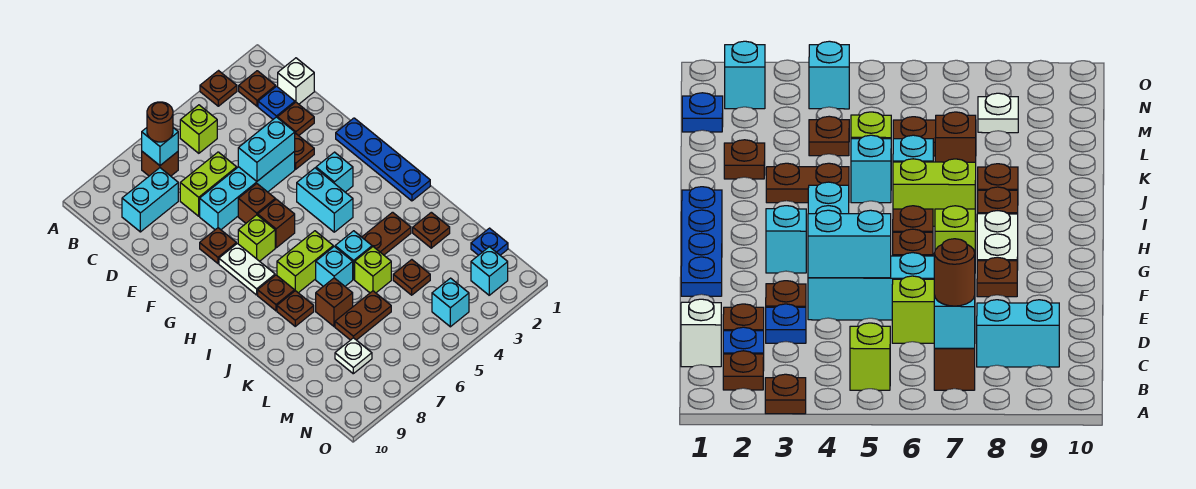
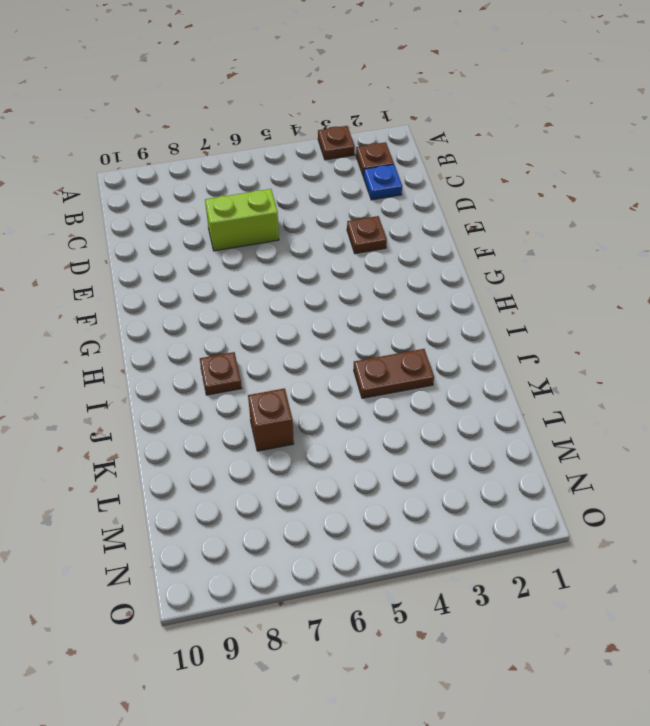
none -> lime 1x1 brick [180,105,217,153]
none -> brown 1x1 brick [142,152,178,176]
none -> white 1x1 brick [278,58,314,104]
none -> cyan 1x2 brick [122,168,178,232]

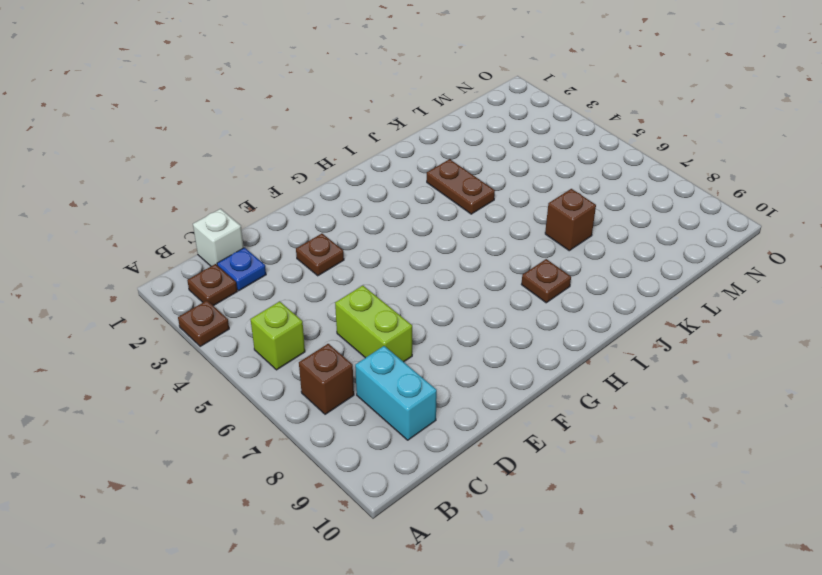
none -> brown 1x1 plate [277,102,314,136]
none -> blue 1x1 plate [766,304,806,343]
none -> cyan 1x4 brick [200,151,295,230]
none -> blue 1x4 plate [336,118,430,201]

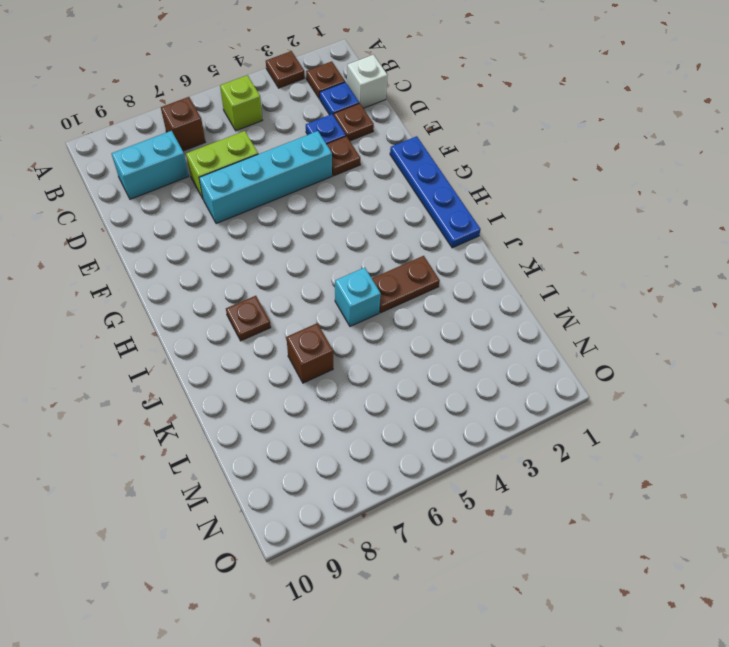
none -> brown 1x1 brick [238,184,275,223]
none -> brown 1x1 plate [200,228,236,263]
none -> cyan 1x1 brick [316,152,353,192]
none -> cyan 1x2 brick [297,168,353,232]

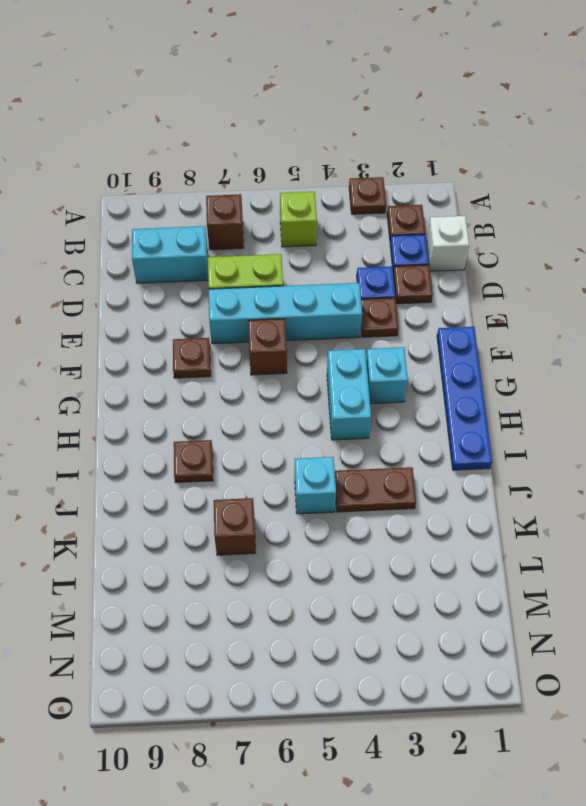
none -> brown 1x1 brick [258,199,295,248]
none -> lime 1x1 brick [238,215,275,261]
none -> white 1x2 plate [219,243,275,295]
none -> lime 1x2 brick [277,231,333,293]

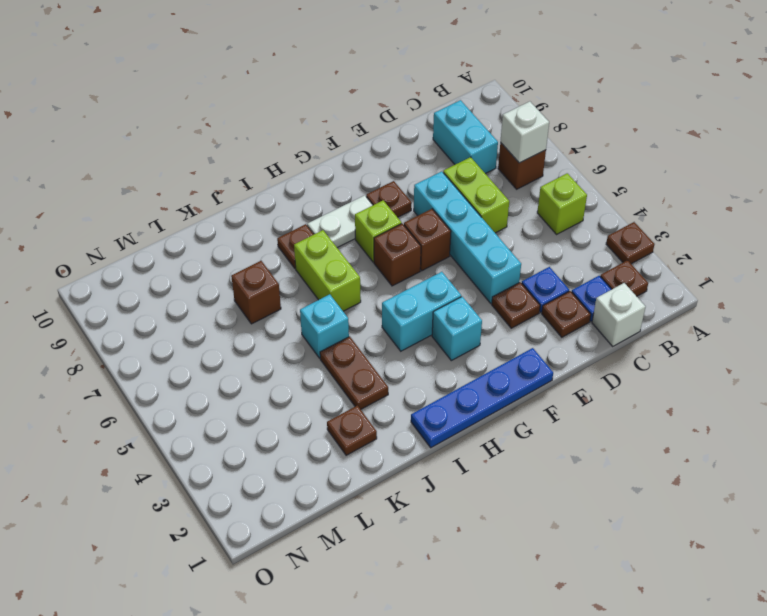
white 1x1 brick [500,101,549,163] -> cyan 1x1 brick [142,128,178,165]
none -> cyan 1x1 brick [316,247,353,286]
none -> brown 1x1 plate [277,291,314,326]
none -> lime 1x1 brick [355,247,391,293]
none -> brown 1x1 plate [393,260,430,295]

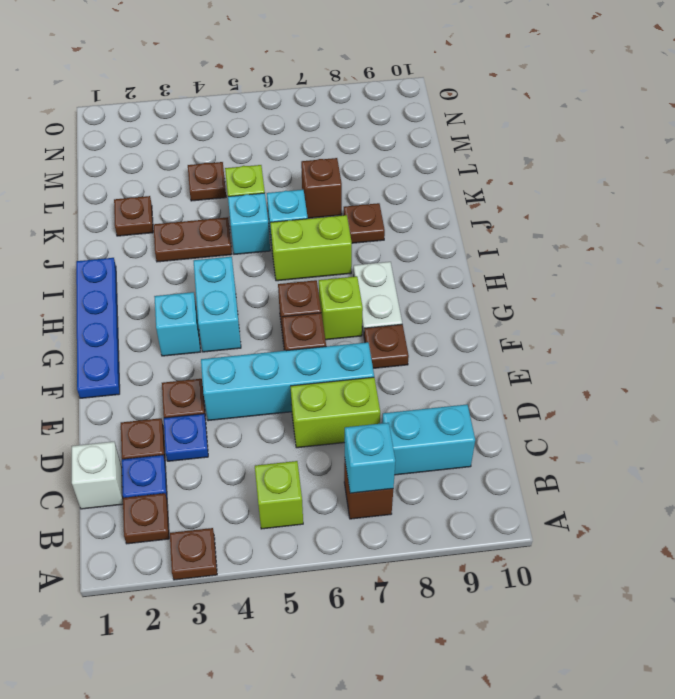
none -> brown 1x1 plate [258,275,294,311]
none -> brown 1x2 plate [335,291,391,340]
none -> blue 1x1 plate [471,228,508,255]
none -> white 1x1 plate [335,338,372,374]

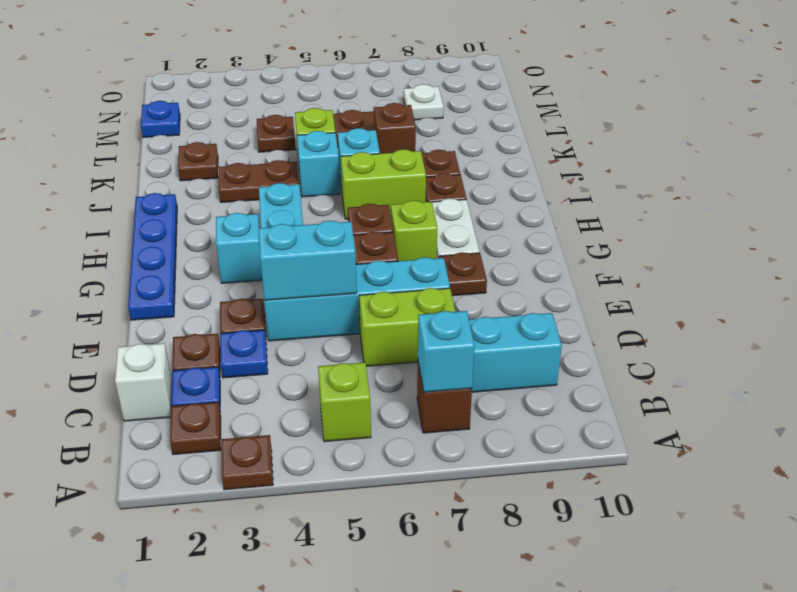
none -> cyan 1x1 brick [471,247,508,295]
none -> cyan 1x1 brick [432,278,469,327]
none -> brown 1x1 round brick [147,102,173,142]

